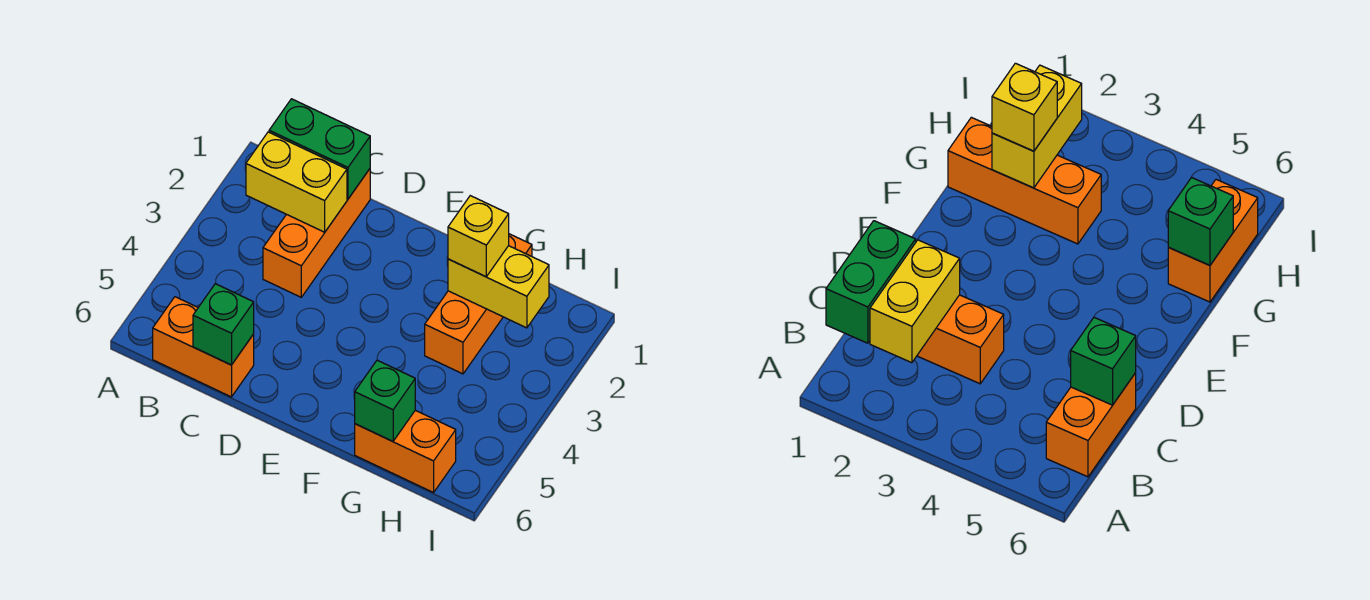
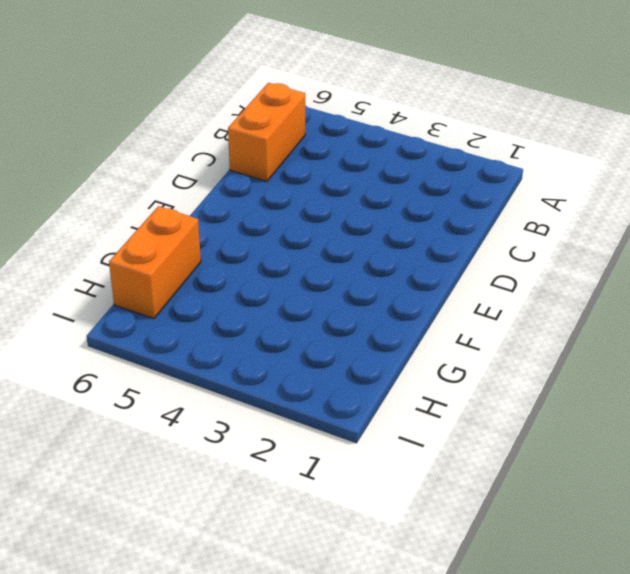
none -> orange 1x3 brick [263,169,370,297]
none -> orange 1x3 brick [425,234,532,374]

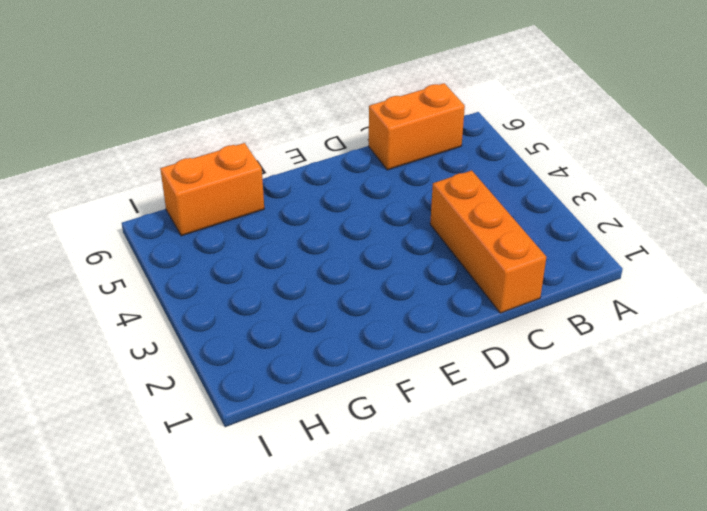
none -> orange 1x3 brick [425,234,532,374]
none -> green 1x2 brick [269,99,370,199]

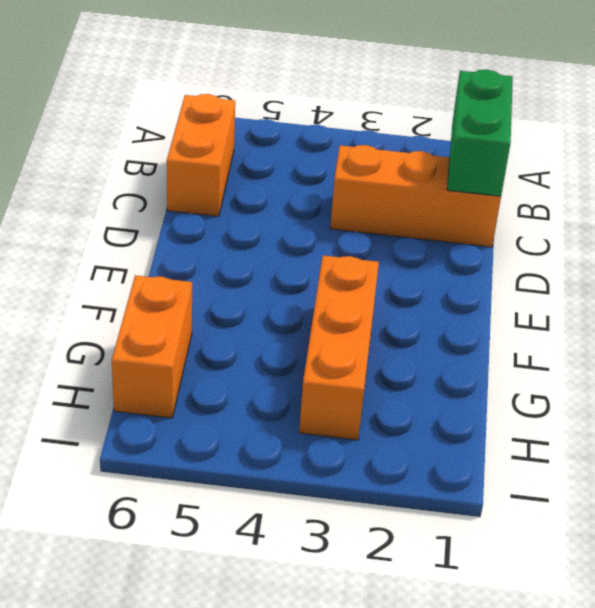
orange 1x3 brick [299,256,379,440] -> orange 1x3 brick turned to [425,234,532,374]
none -> yellow 1x2 brick [246,132,347,232]
none -> green 1x1 brick [193,284,254,365]

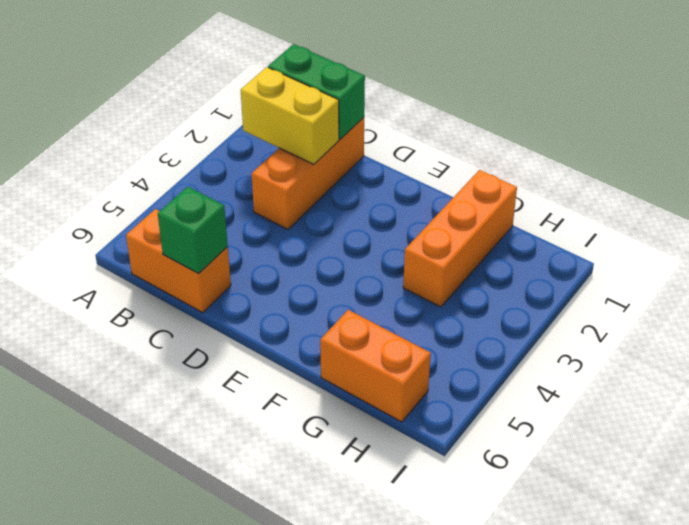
none -> yellow 1x2 brick [448,246,549,328]
none -> green 1x1 brick [355,360,415,441]

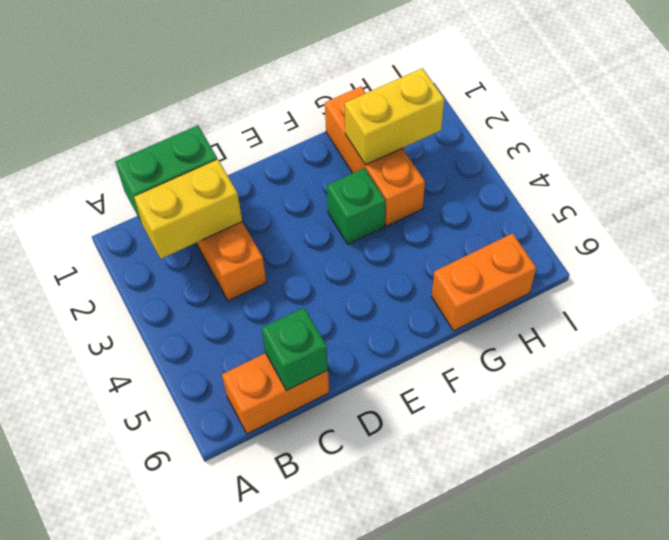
green 1x1 brick [327,168,385,244] -> green 1x1 brick moved to [355,360,415,441]
none -> yellow 1x1 brick [448,196,509,277]

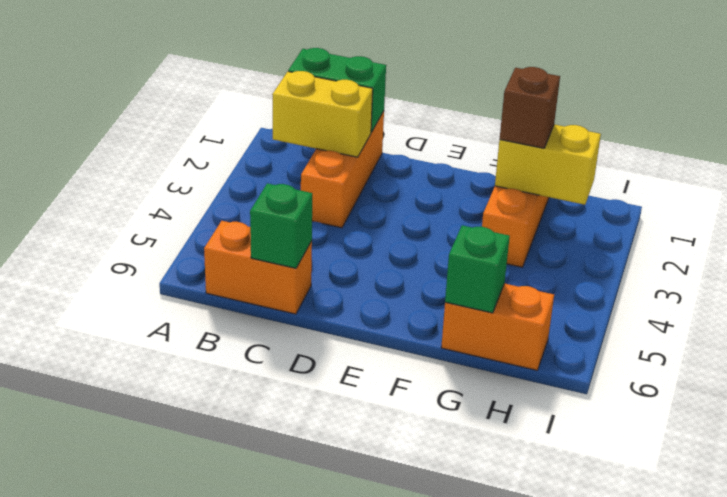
brown 1x1 brick [500,67,560,148] -> yellow 1x1 brick [448,196,509,277]

